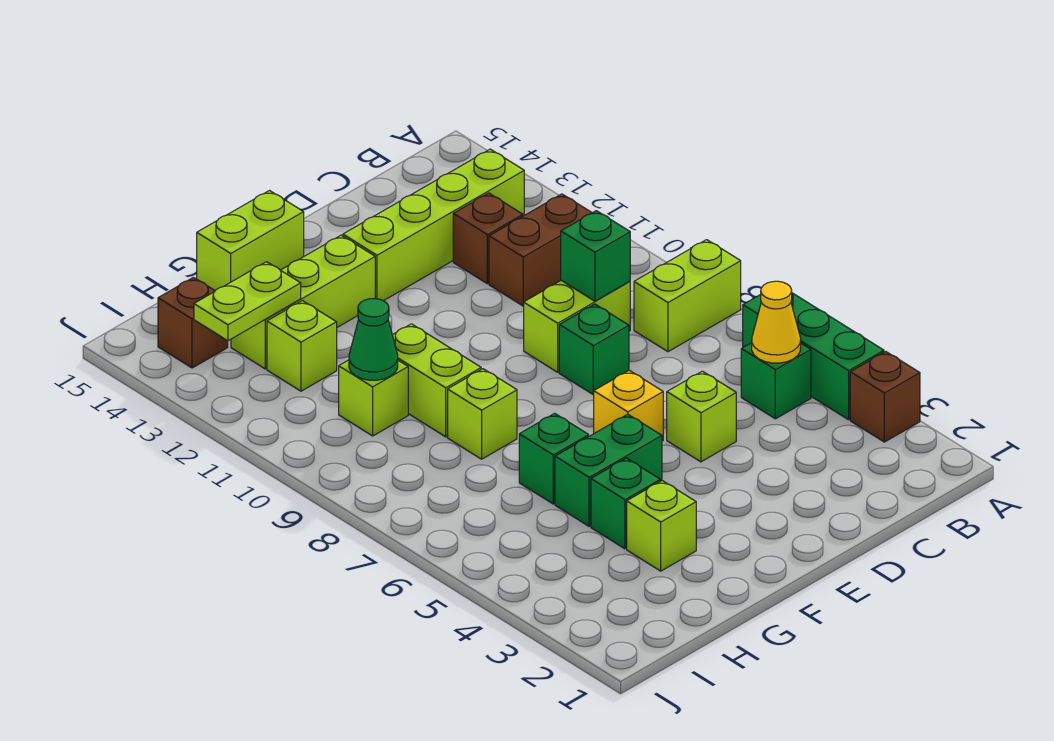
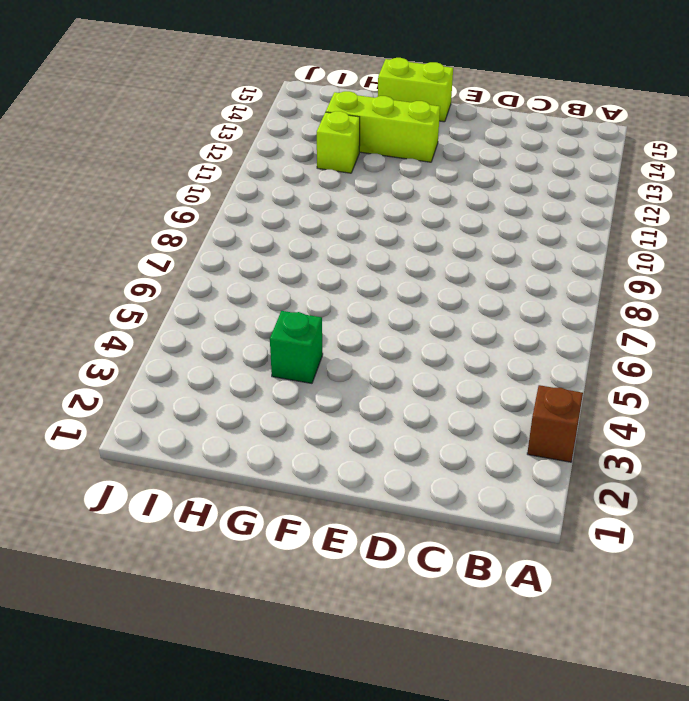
none -> green 1x3 brick [743,293,884,420]
none -> lime 1x2 brick [634,240,741,352]
none -> green 1x1 brick [741,343,811,419]

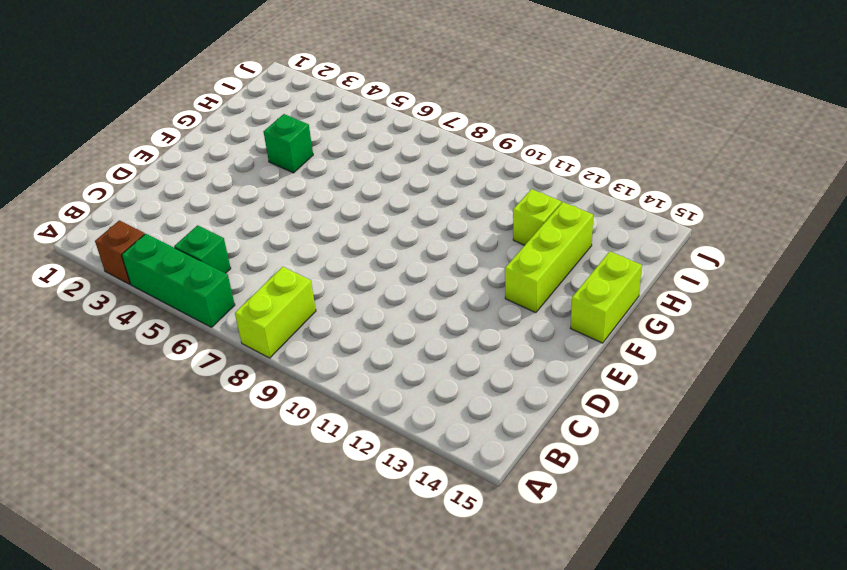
none -> brown 1x2 brick [489,194,592,306]
none -> lime 1x4 brick [343,149,524,301]
none -> lime 1x2 brick [524,281,630,372]

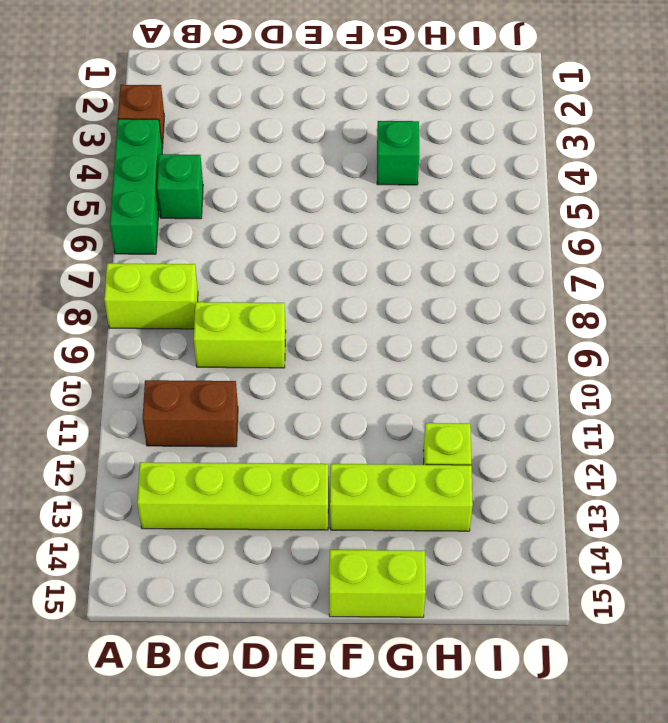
none -> brown 1x1 brick [453,193,523,284]
none -> lime 1x1 brick [667,371,736,462]
none -> green 1x1 brick [559,304,629,395]

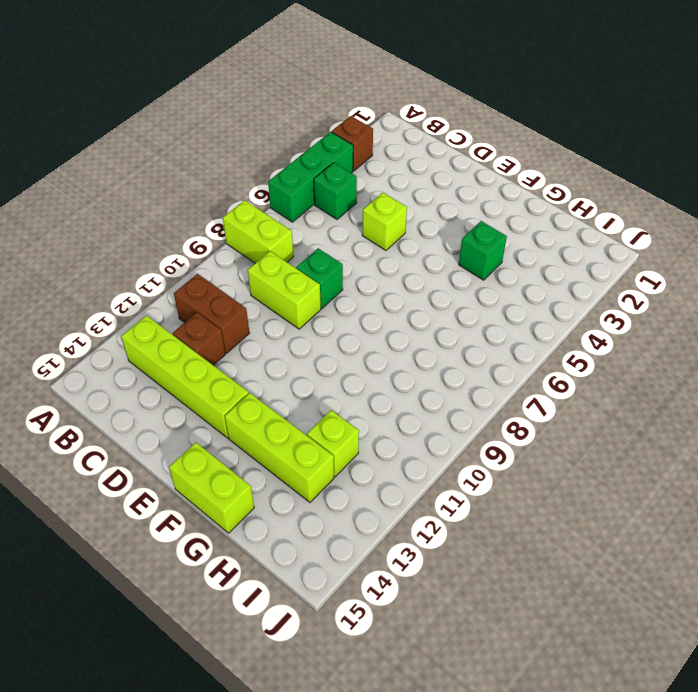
none -> yellow 1x1 brick [594,370,663,441]
none -> green 1x2 brick [555,414,662,526]
none -> lime 1x1 brick [627,481,696,571]

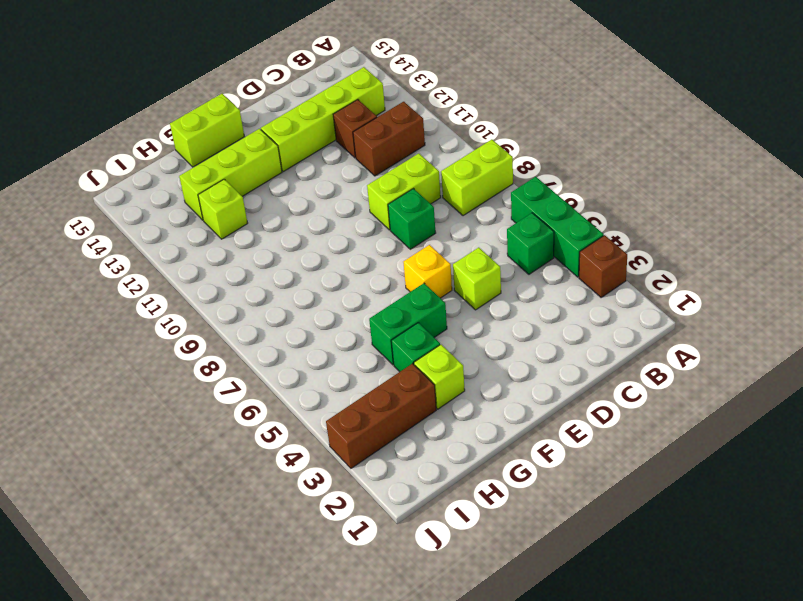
brown 1x3 brick [326,364,436,468] -> none
none -> green 1x1 brick [519,413,589,504]
none -> lime 1x1 brick [448,369,517,459]
none -> lime 1x2 brick [393,324,481,437]

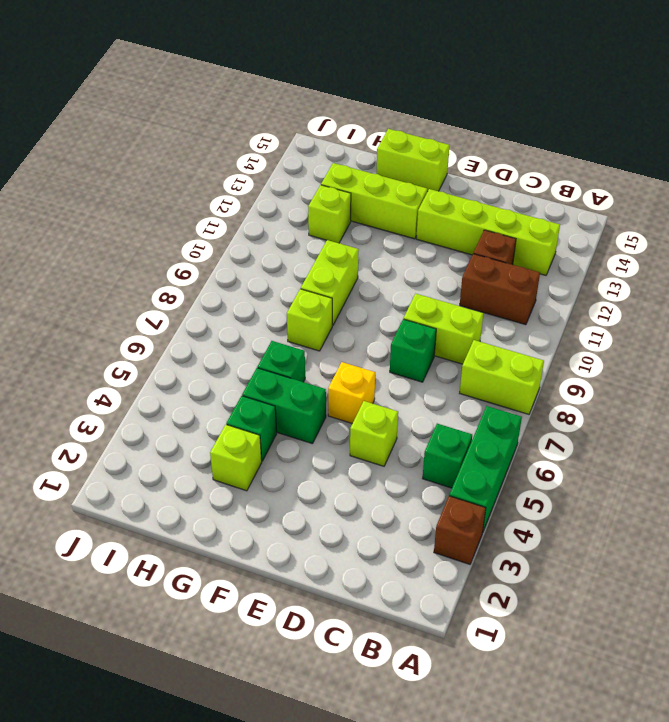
none -> lime 1x1 brick [339,360,408,436]
none -> brown 1x1 brick [158,277,228,368]
none -> yellow 1x1 cone [752,281,801,363]

